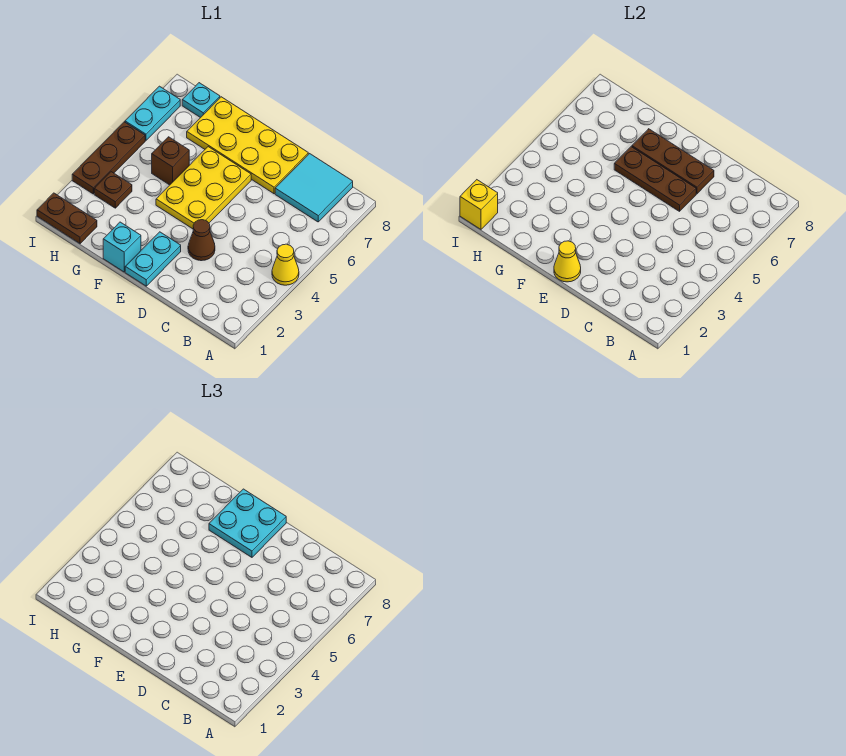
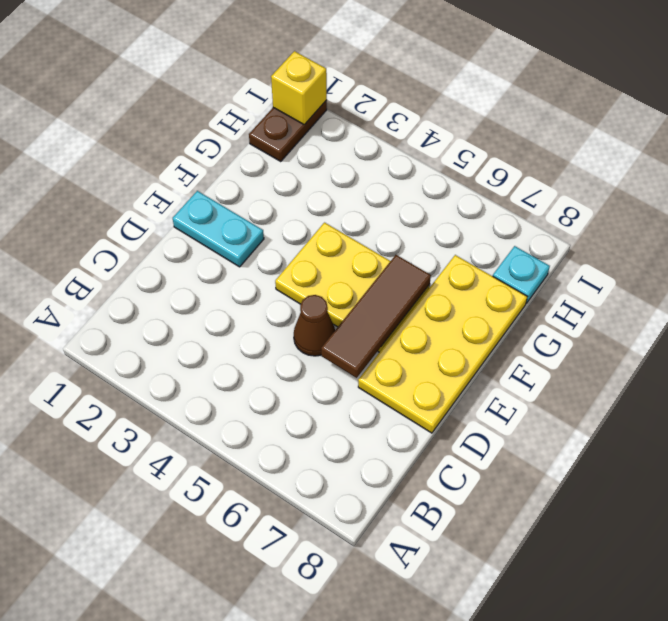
brown 1x1 cone [294,295,335,356] -> brown 1x1 cone moved to [188,220,215,261]
brown 1x3 tile [321,255,431,378] -> brown 1x3 plate [614,147,696,211]
none -> yellow 1x1 cone [272,244,299,285]
none -> cyan 2x2 tile [275,154,353,222]
none -> cyan 1x1 brick [103,222,141,272]

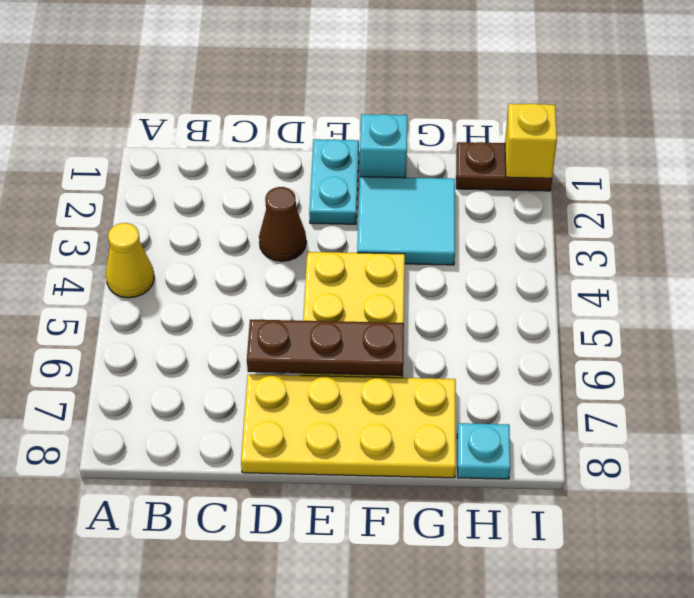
cyan 2x2 tile [357,177,455,265] -> cyan 2x2 tile moved to [275,154,353,222]
none -> brown 1x1 brick [152,137,189,185]
none -> brown 1x1 plate [94,172,132,208]
none -> brown 1x3 plate [72,122,145,194]

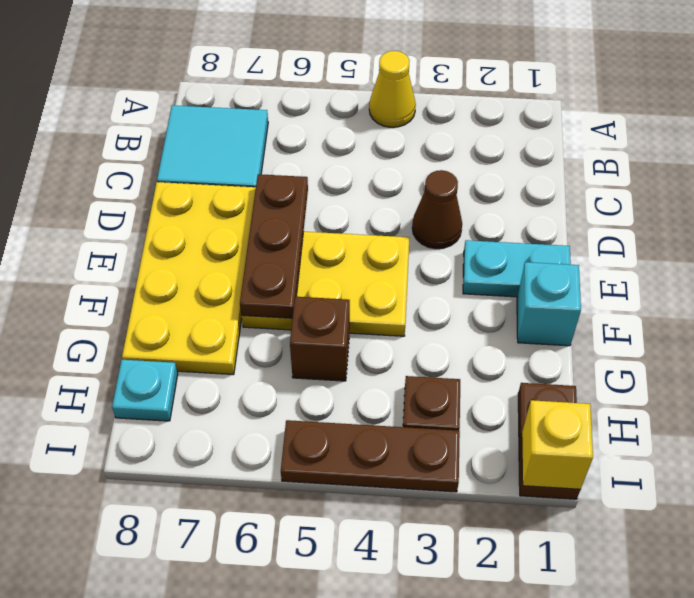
none -> cyan 1x2 plate [125,86,180,140]
none -> brown 1x3 plate [632,129,714,194]
none -> yellow 1x1 cone [554,241,581,282]

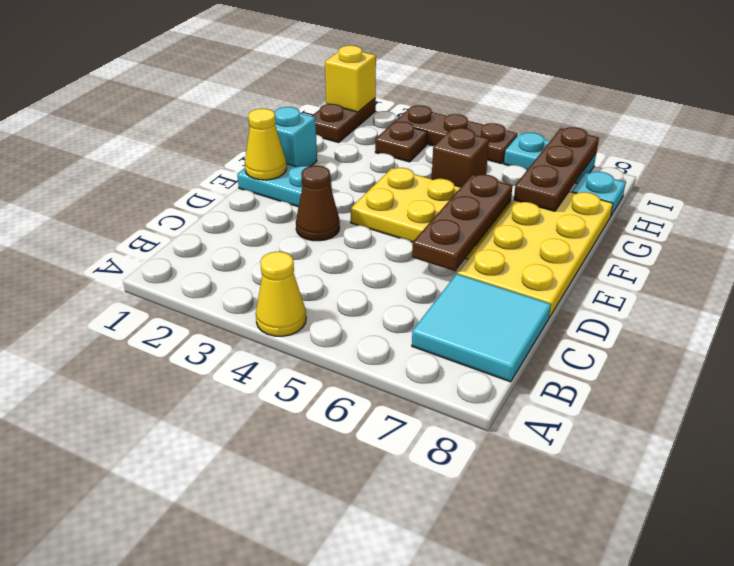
brown 1x3 plate [514,127,599,211] -> brown 1x3 plate moved to [632,129,714,194]
none -> cyan 2x2 plate [209,489,286,557]

